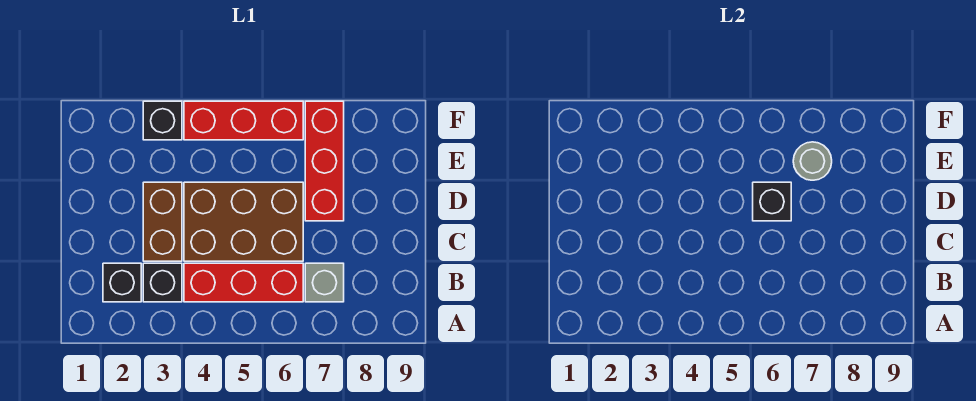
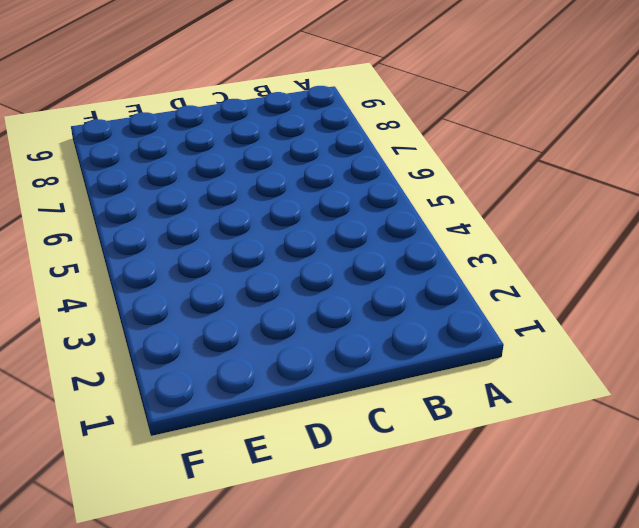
none -> black 1x1 brick [103,263,141,302]
none -> black 1x1 brick [143,263,182,302]

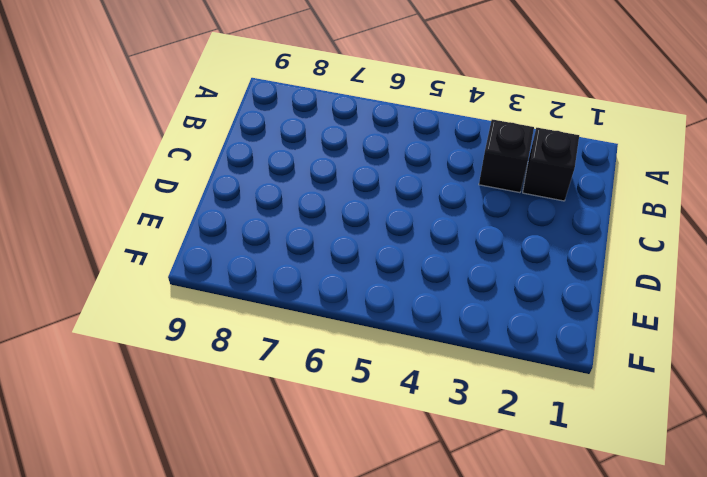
none -> red 1x3 brick [184,263,303,302]
none -> grey 1x1 brick [305,263,344,302]

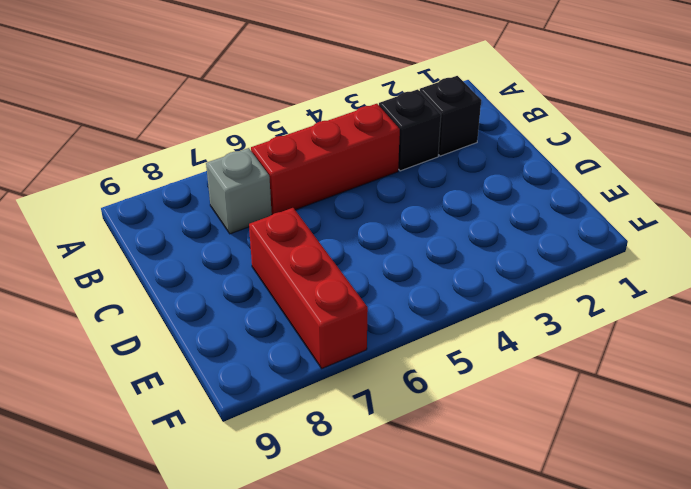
none -> brown 1x2 brick [143,182,182,261]
none -> brown 2x3 brick [184,182,303,261]

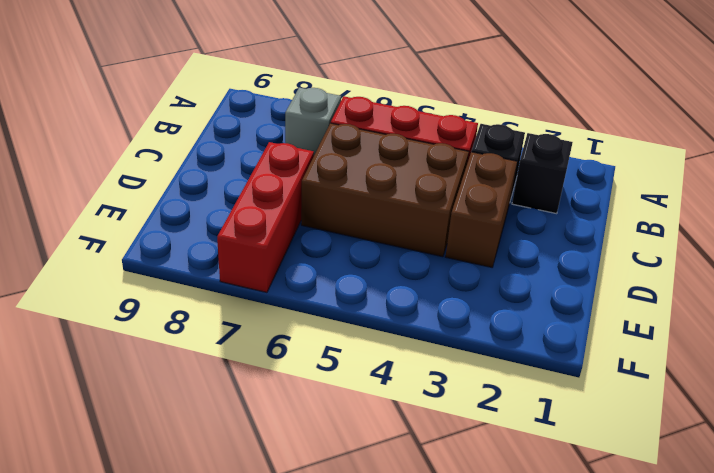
none -> black 1x1 brick [143,101,182,140]
none -> red 1x3 brick [184,101,303,140]

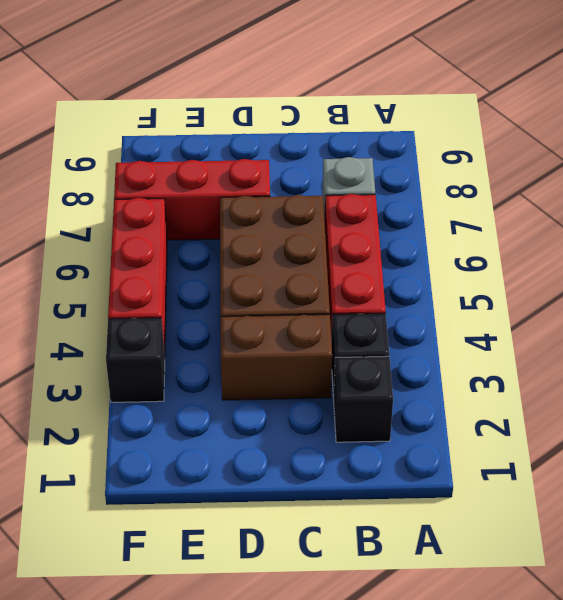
none -> black 1x1 brick [753,182,791,221]
none -> grey 1x1 round brick [793,142,832,180]

